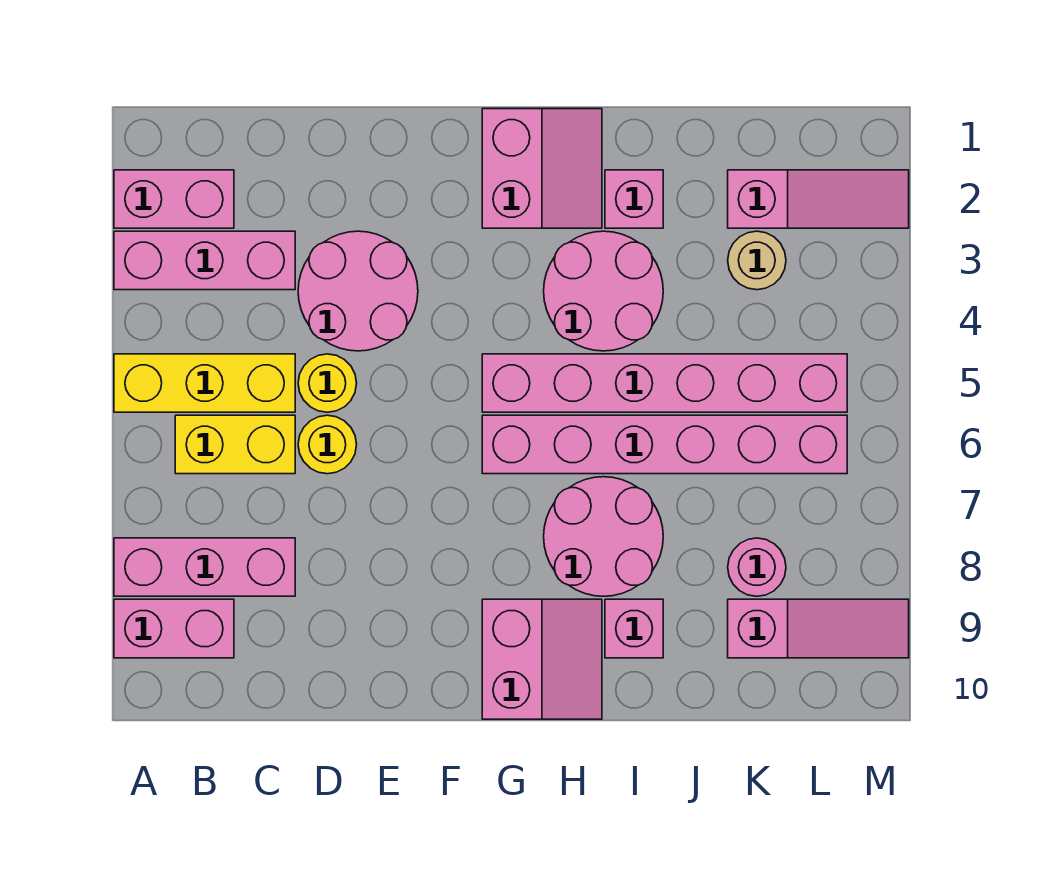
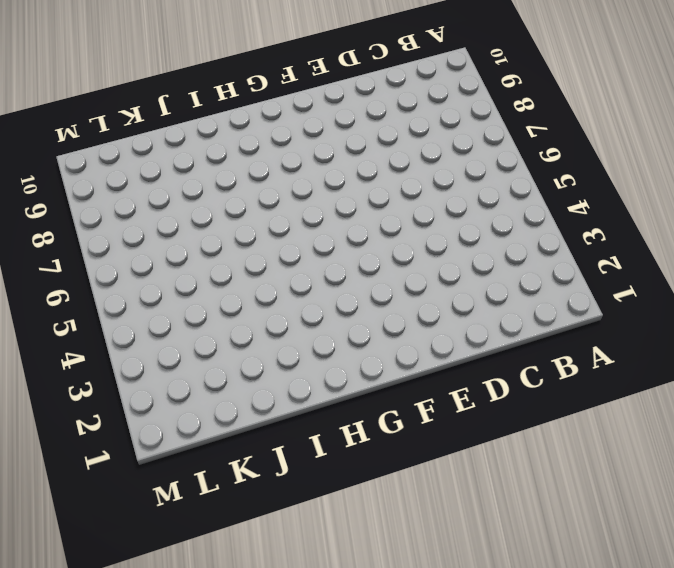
none -> pink 1x2 brick [114,170,234,228]
none -> pink 1x3 brick [114,231,295,290]
none -> yellow 1x3 brick [114,354,295,412]

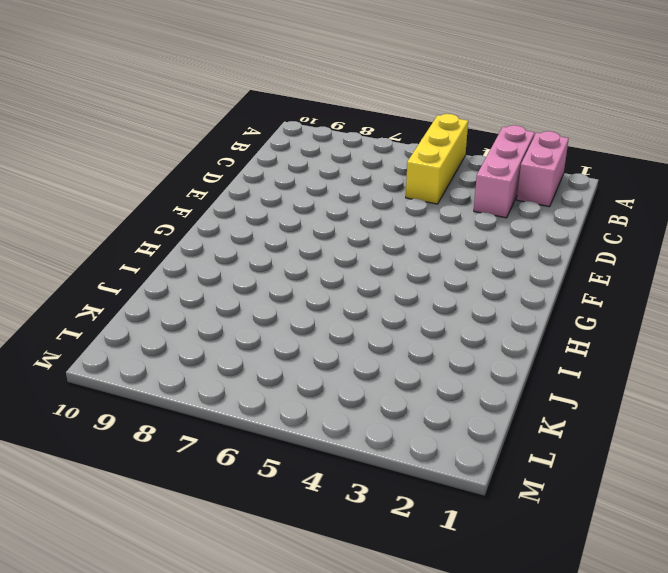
none -> pink 1x3 brick [114,538,295,596]
none -> pink 1x2 brick [114,599,234,658]
none -> yellow 1x2 brick [175,415,295,474]

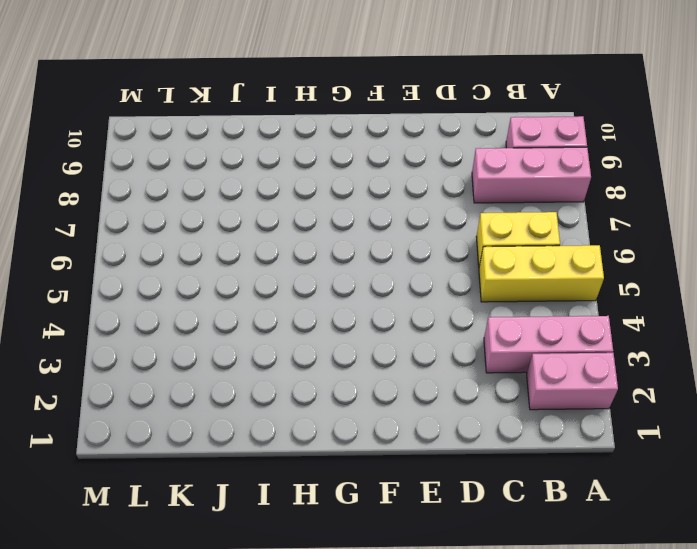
none -> pink 2x2 round brick [298,231,418,351]
none -> yellow 1x1 round brick [298,354,357,412]
none -> yellow 1x1 round brick [298,415,357,474]

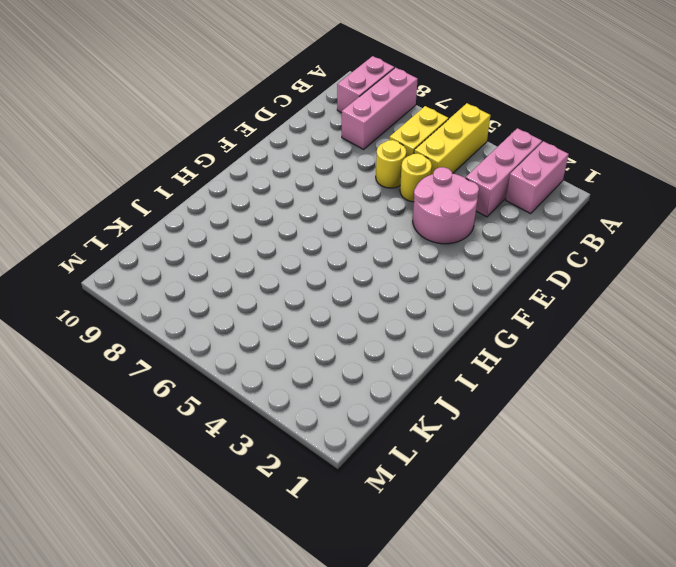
none -> pink 2x2 slope [482,109,602,228]
none -> pink 1x6 brick [482,354,847,412]
none -> pink 1x6 brick [482,415,847,474]

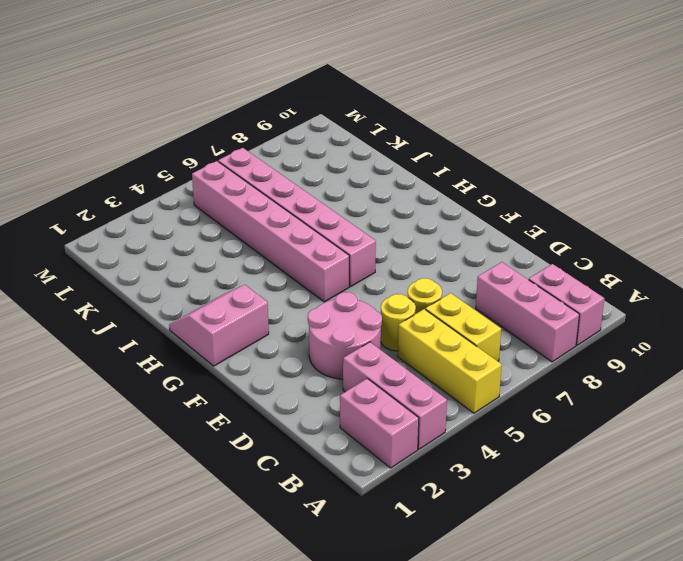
none -> pink 2x2 slope [482,599,602,719]
none -> pink 2x2 round brick [544,231,663,351]
none -> pink 2x2 round brick [544,477,663,596]

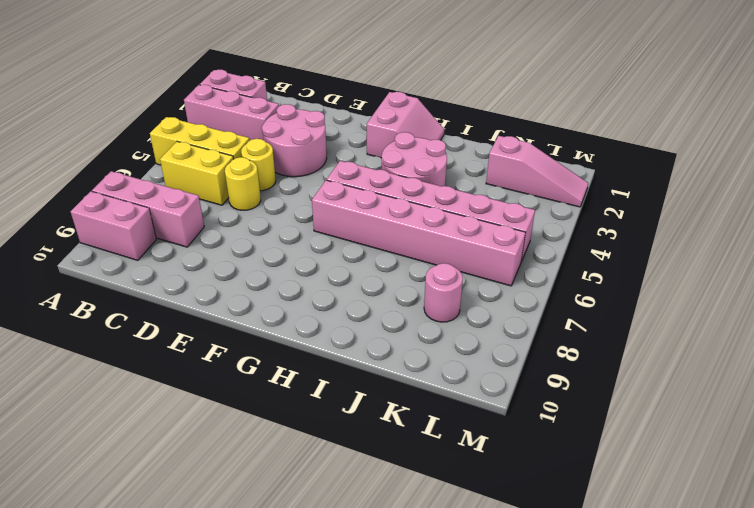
none -> pink 2x2 slope [482,599,602,719]
none -> pink 2x2 round brick [544,477,663,596]
none -> pink 1x1 brick [605,170,663,228]

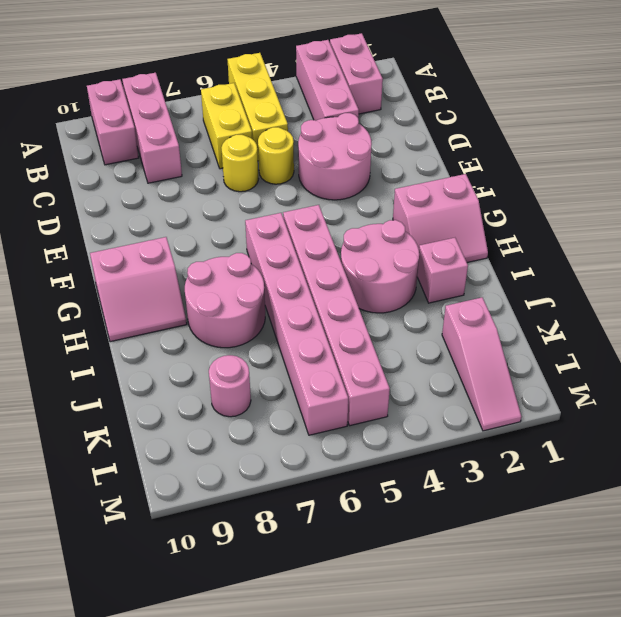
none -> pink 1x1 brick [605,599,663,658]
none -> tan 1x1 round brick [728,231,786,290]
none -> pink 1x3 slope [728,599,909,658]

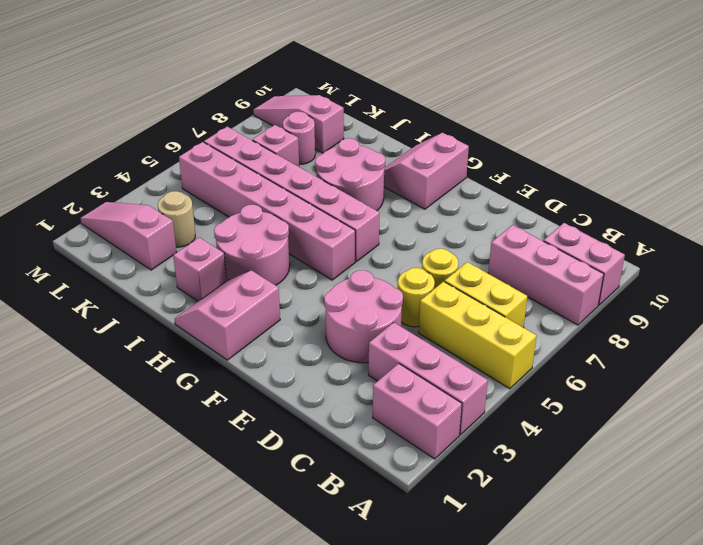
pink 1x1 brick [252,125,299,167] -> pink 1x1 brick moved to [605,599,663,658]

